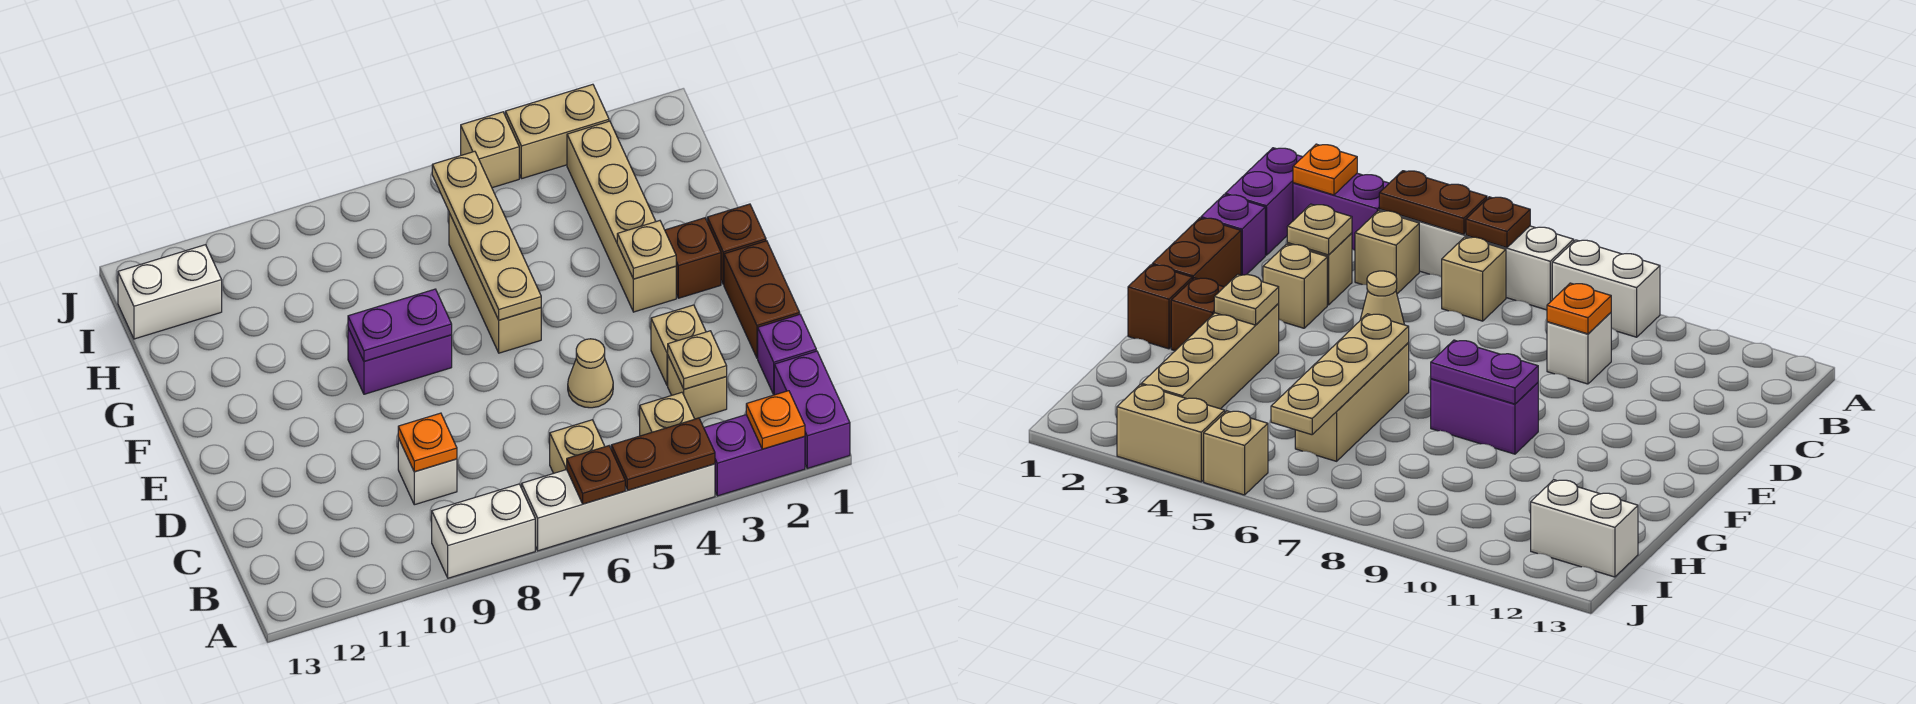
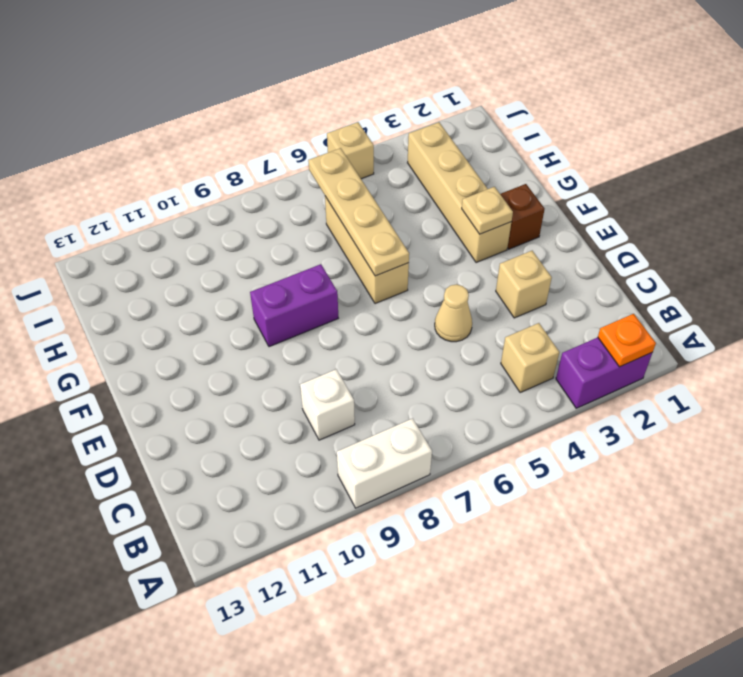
none -> purple 1x2 brick [774,351,850,468]
none -> white 1x4 brick [522,464,715,551]
none -> tan 1x1 brick [550,420,605,473]

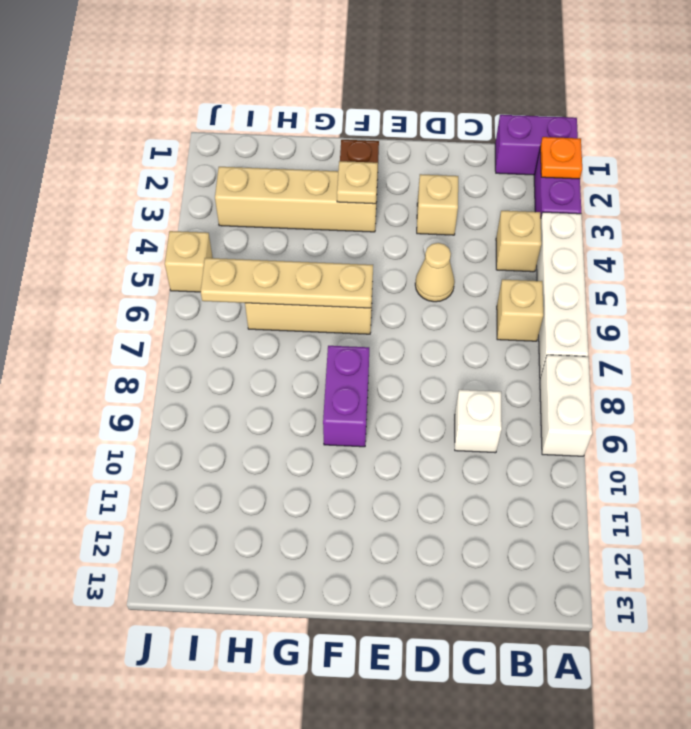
none -> purple 1x1 brick [758,315,816,394]
none -> tan 1x1 brick [668,356,727,419]
none -> brown 1x2 brick [724,241,800,358]

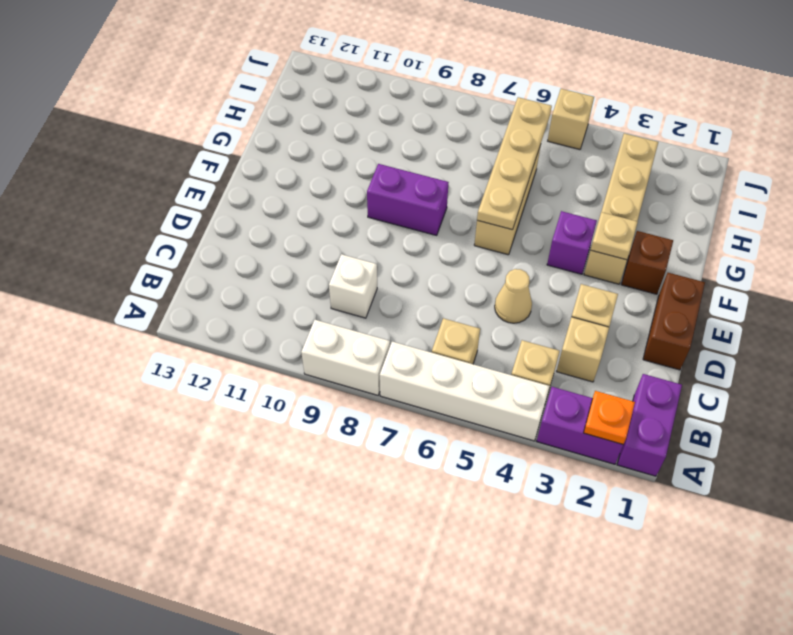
purple 1x1 brick [547,211,597,274] -> purple 1x1 brick moved to [758,315,816,394]
none -> brown 1x1 brick [707,204,766,285]
none -> white 1x2 brick [118,245,222,339]
none -> tan 1x2 brick [505,84,609,179]

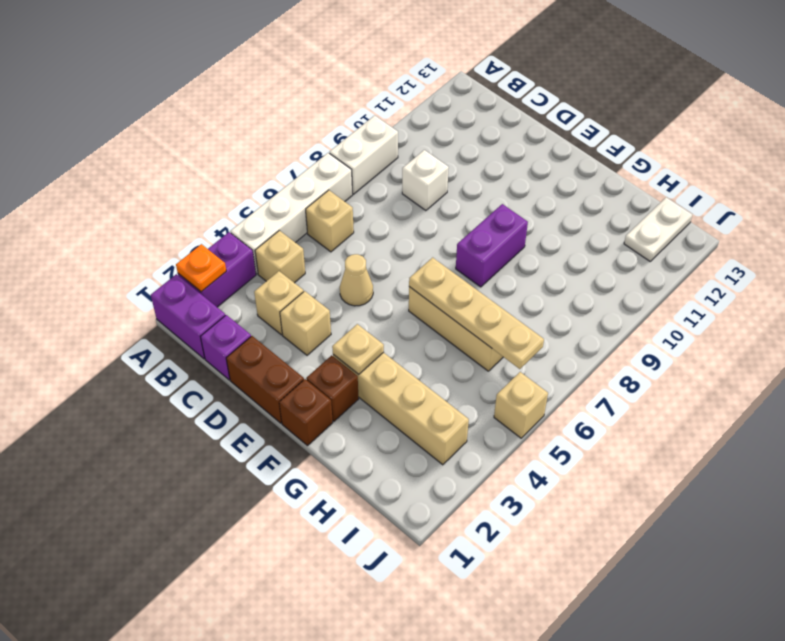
white 1x2 plate [624,197,693,261] -> white 1x2 brick [118,245,222,339]
none -> tan 1x2 brick [505,84,609,179]
none -> brown 1x2 plate [611,418,715,490]
none -> brown 1x1 plate [567,446,625,504]

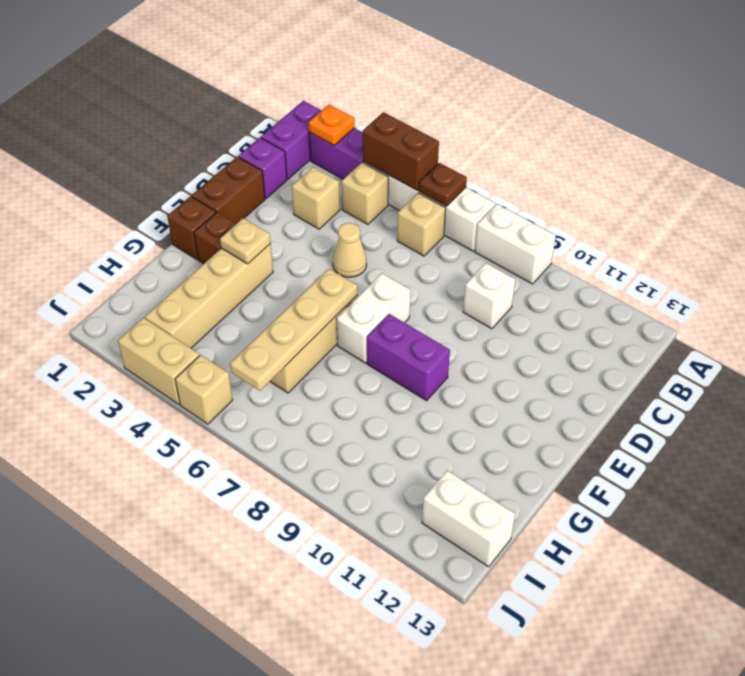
brown 1x2 brick [363,112,439,191] -> brown 1x2 plate [611,418,715,490]
white 1x2 brick [336,273,410,363] -> none
none -> tan 1x1 brick [651,305,706,386]
none -> tan 1x1 plate [668,331,727,389]
none -> orange 1x1 plate [398,413,457,472]

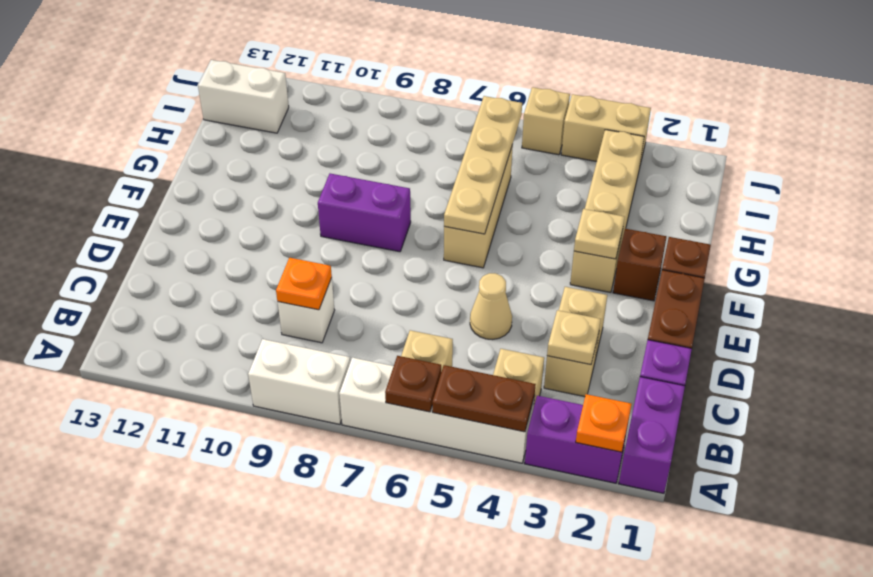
none -> purple 1x2 plate [348,289,452,361]

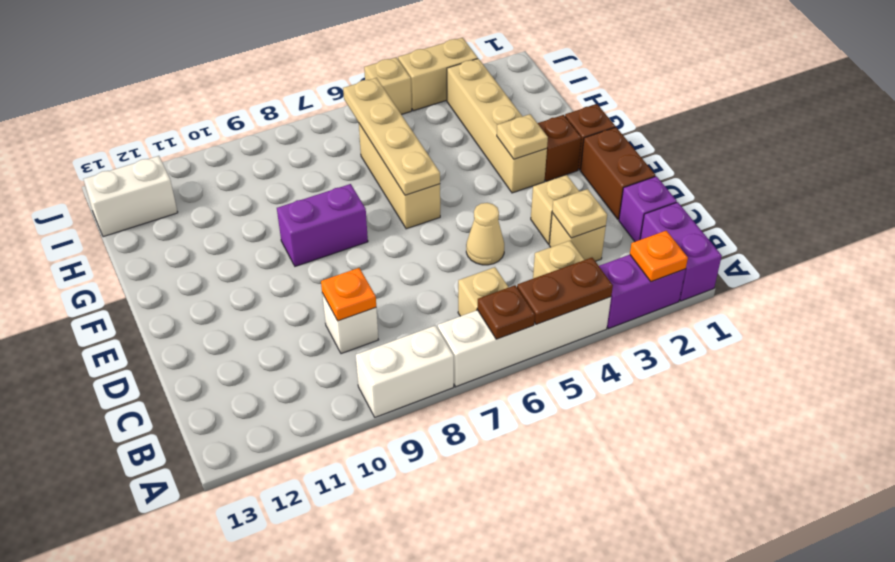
none -> purple 1x2 plate [348,289,452,361]

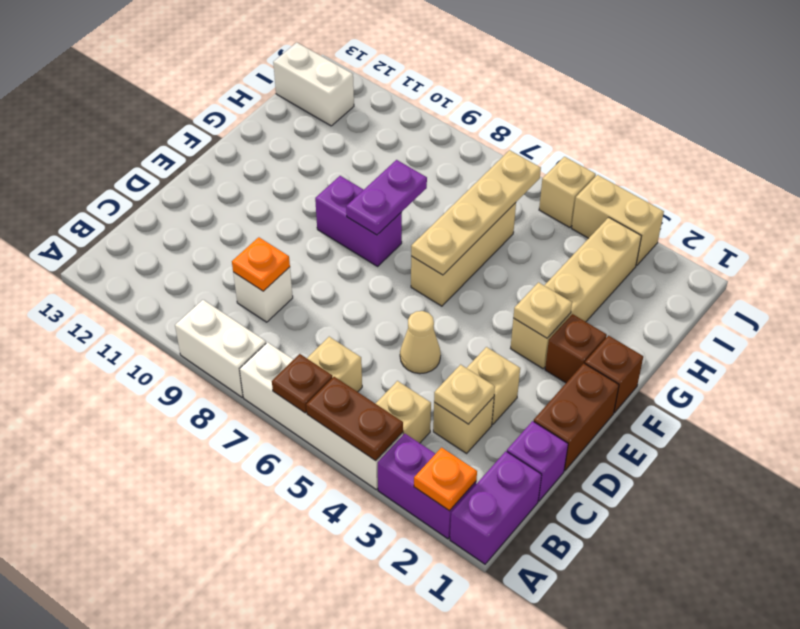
purple 1x2 plate [346,160,427,235] -> purple 1x2 plate turned to [348,289,452,361]

